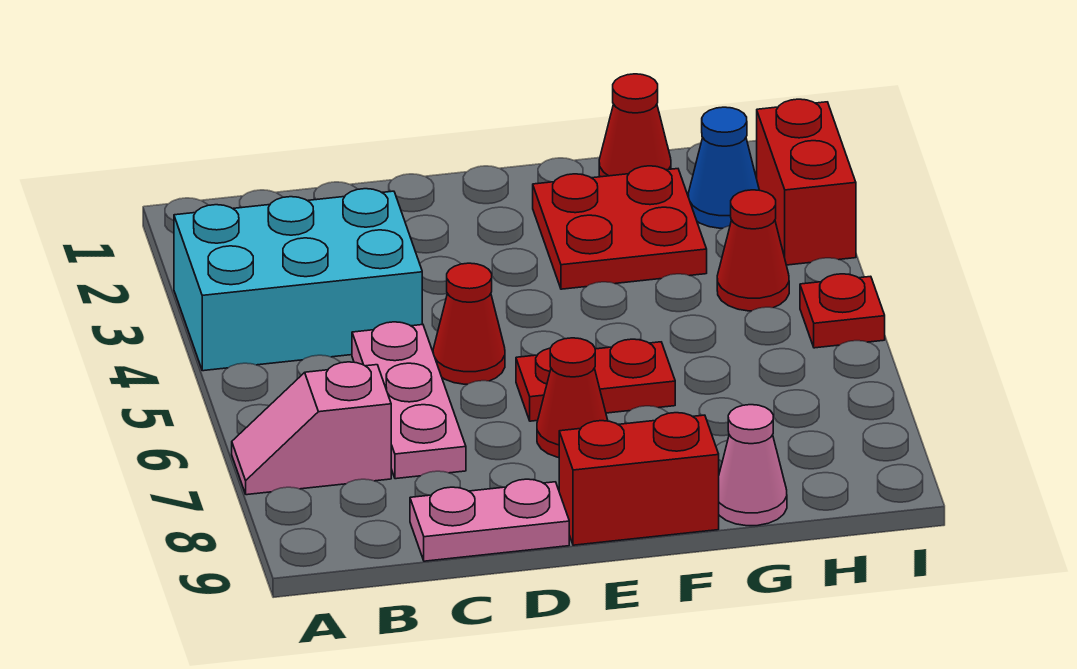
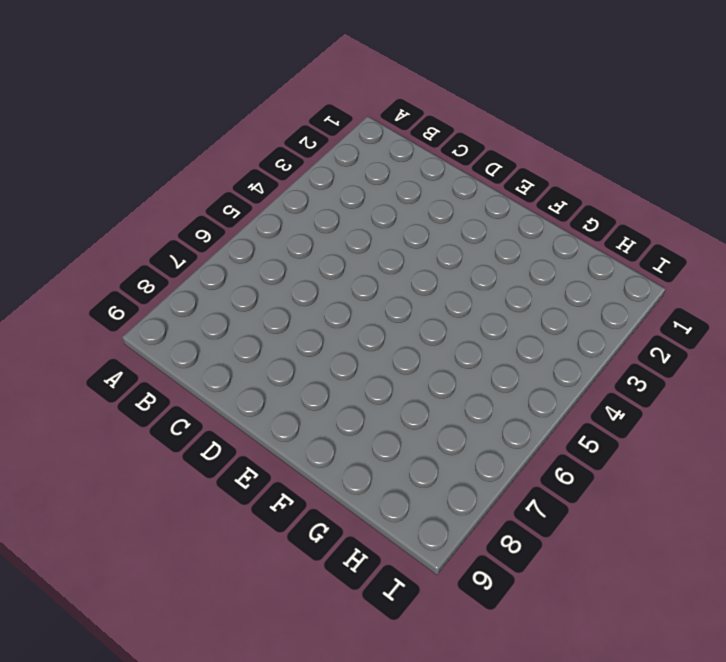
none -> cyan 2x3 brick [174,189,422,371]
none -> pink 1x2 slope [232,362,391,495]
none -> pink 1x3 plate [352,322,466,479]

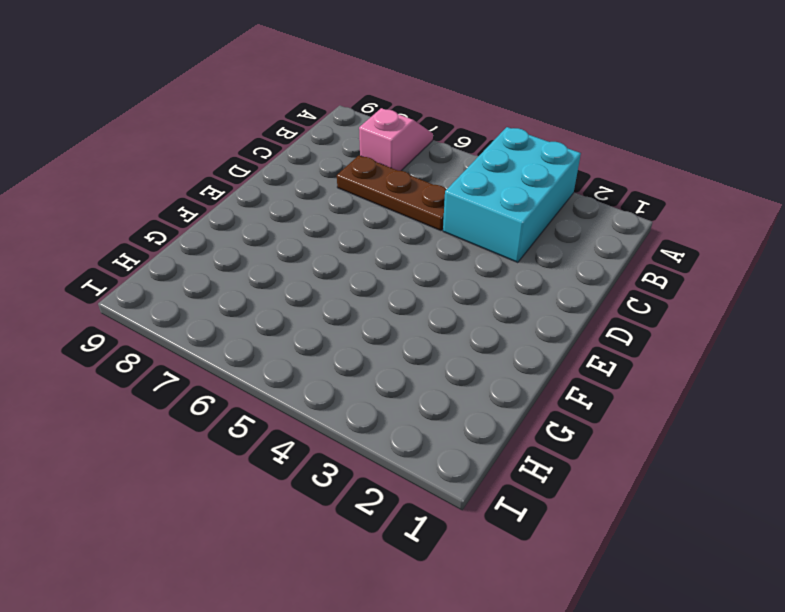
brown 1x3 plate [337,155,446,231] -> pink 1x3 plate [352,322,466,479]
none -> pink 1x2 plate [410,479,569,561]
none -> red 1x1 cone [433,263,505,384]
none -> red 1x2 plate [516,339,675,421]

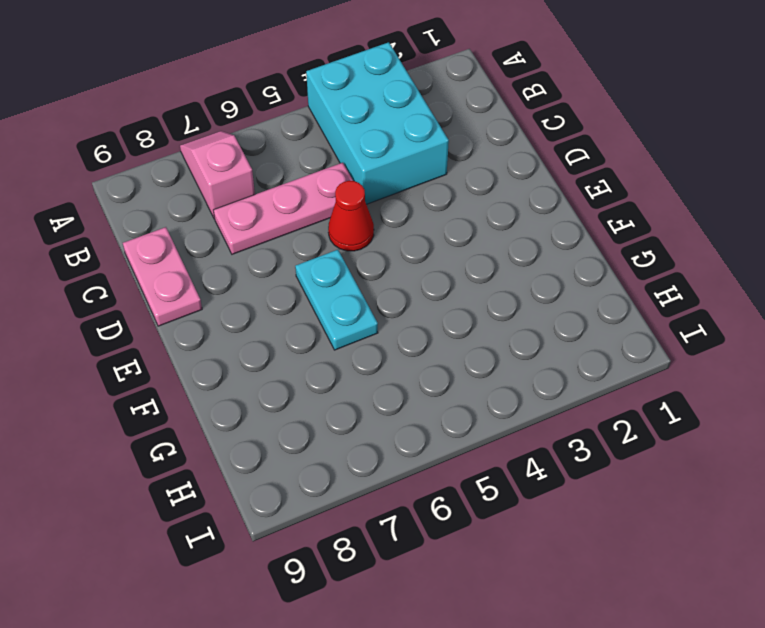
cyan 1x2 plate [295,250,378,350] -> red 1x2 plate [516,339,675,421]
none -> red 1x1 cone [537,338,608,458]
none -> red 1x2 brick [559,413,719,545]
none -> red 2x2 plate [533,166,707,289]

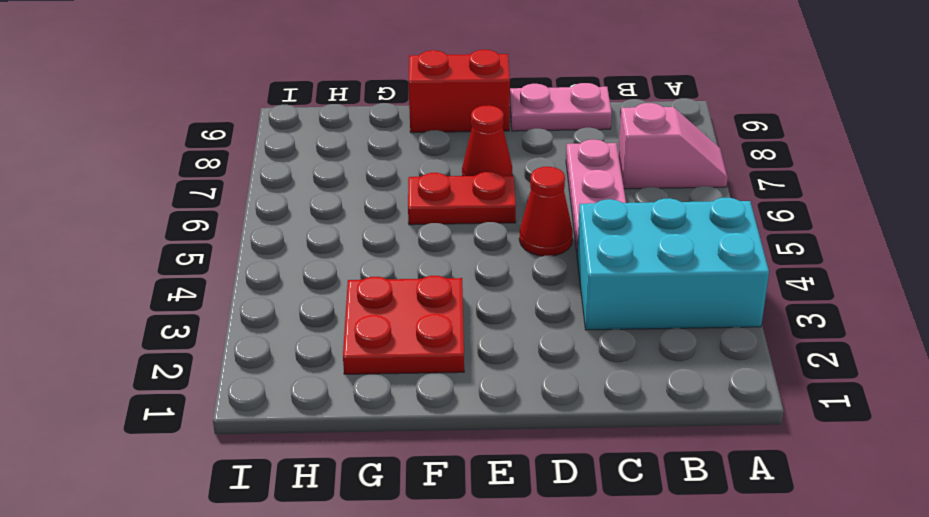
none -> red 1x1 cone [599,74,671,177]
none -> pink 1x1 cone [719,405,787,526]
none -> blue 1x1 cone [688,107,759,228]

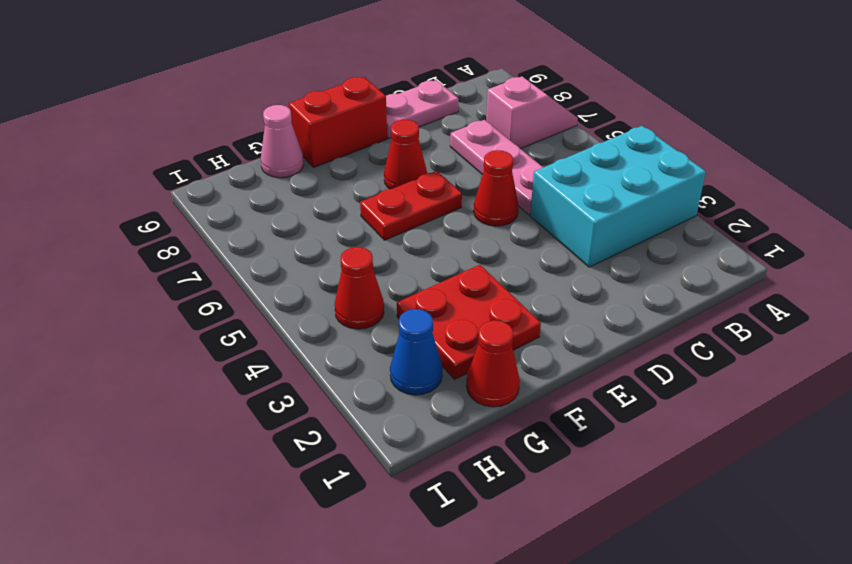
none -> red 1x2 brick [757,99,856,265]
none -> red 1x1 plate [800,274,885,348]

